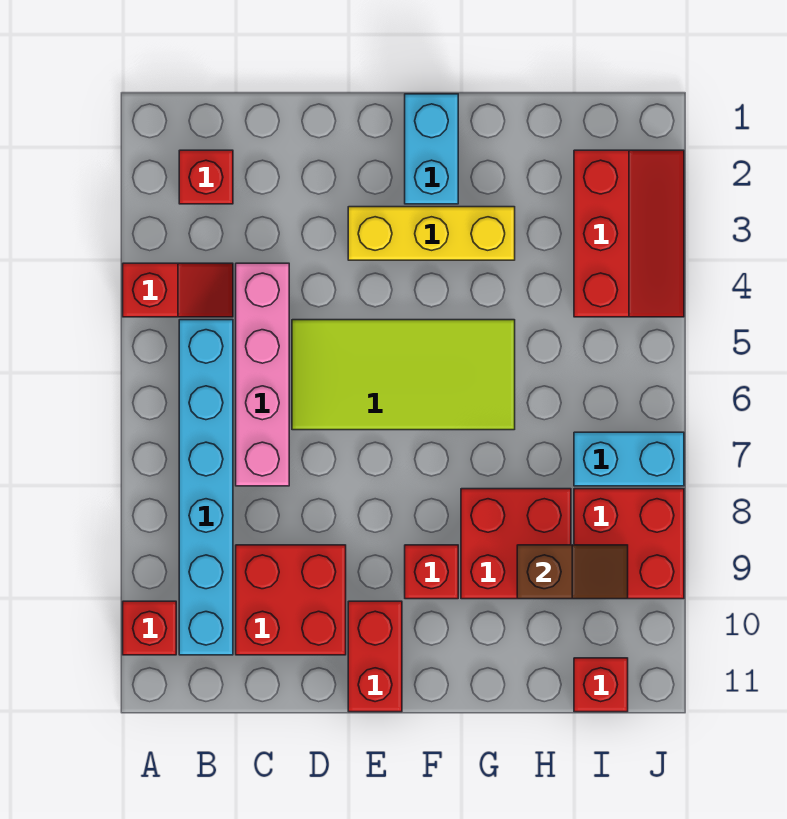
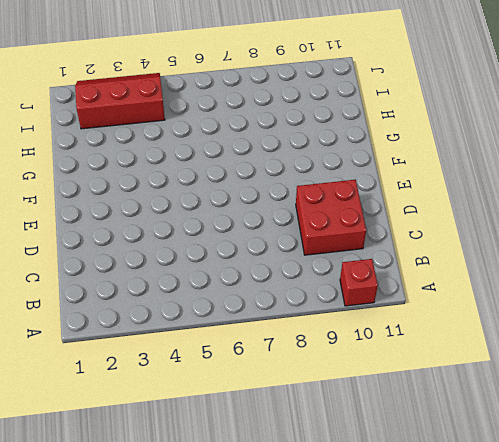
none -> red 1x2 slope [123,263,233,317]
none -> red 1x1 brick [179,150,233,204]
none -> cyan 1x6 brick [179,320,233,655]

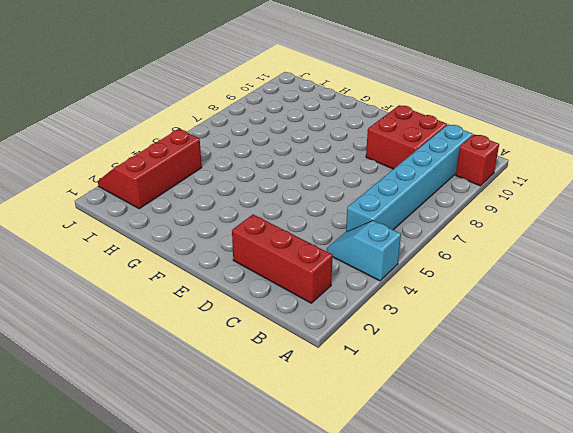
cyan 1x2 slope [327,221,401,281] -> red 1x2 slope [123,263,233,317]
red 1x3 brick [232,215,333,303] -> red 1x1 brick [179,150,233,204]
none -> pink 1x4 brick [236,263,289,486]
none -> lime 2x4 tile [292,320,515,430]
none -> yellow 1x3 brick [348,207,515,260]

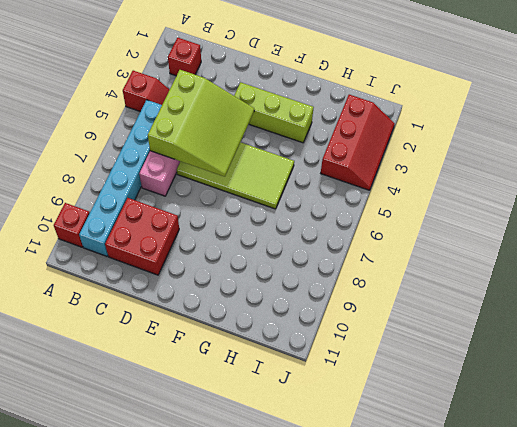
lime 3x3 slope [148,70,254,177] -> none
lime 1x3 brick [234,82,314,143] -> yellow 1x3 brick [348,207,515,260]
none -> red 1x2 brick [348,601,402,712]
none -> cyan 1x2 brick [405,94,458,204]
none -> red 1x1 brick [405,545,458,599]

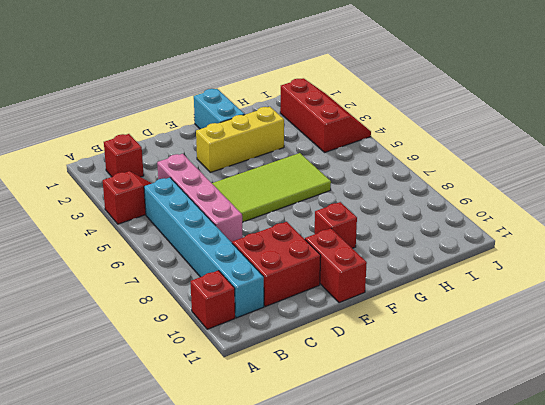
none -> red 2x2 brick [461,489,571,599]
none -> cyan 1x2 brick [574,432,684,486]
none -> red 2x2 brick [574,489,684,599]

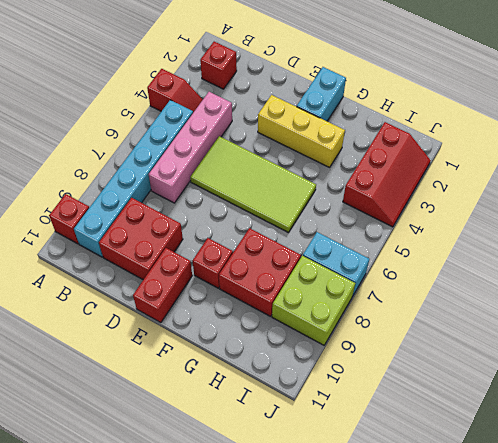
lime 2x2 brick [272,256,355,345] -> red 2x2 brick [574,489,684,599]
none -> red 1x1 brick [574,658,628,712]
none -> brown 1x2 slope [517,545,628,599]

